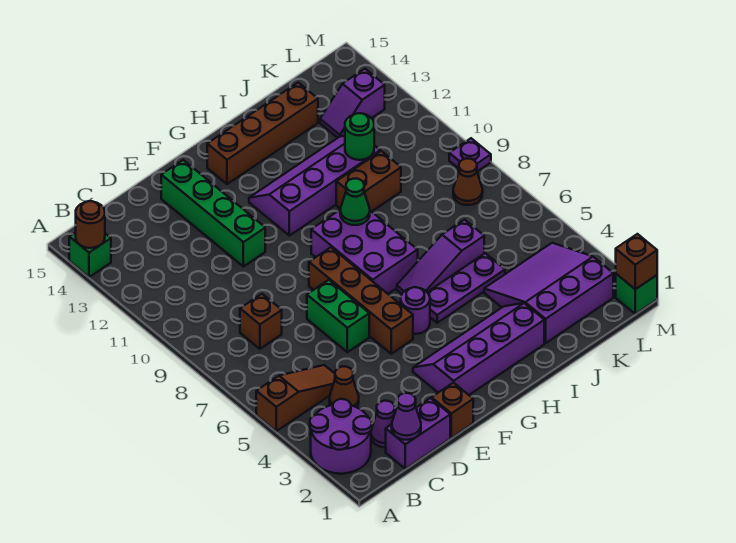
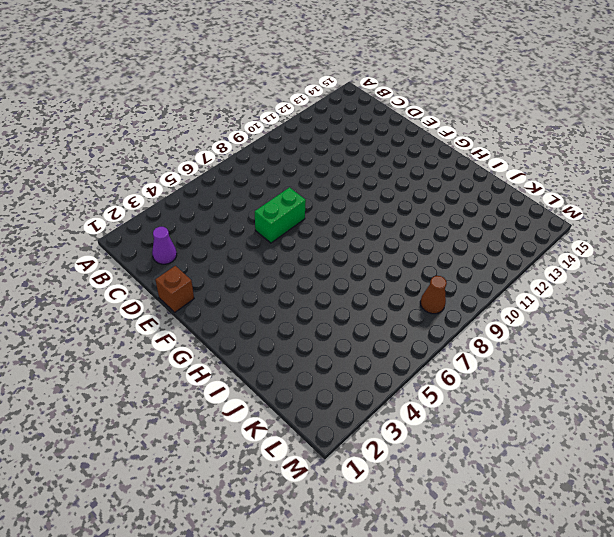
none -> purple 2x2 round brick [310,399,372,474]
none -> brown 1x3 slope [256,365,335,431]
none -> green 1x1 brick [69,232,111,277]

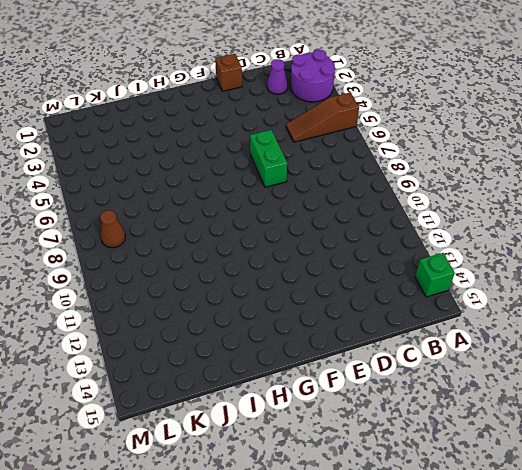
none -> purple 1x2 brick [386,398,450,469]
none -> brown 1x1 cone [329,366,359,407]
none -> brown 1x1 brick [240,294,282,349]

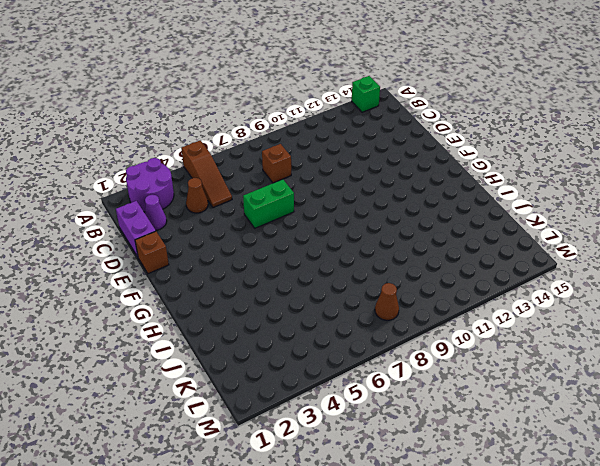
none -> green 1x4 brick [161,160,265,267]
none -> purple 2x4 slope [413,303,544,395]
none -> brown 1x4 brick [309,247,413,354]

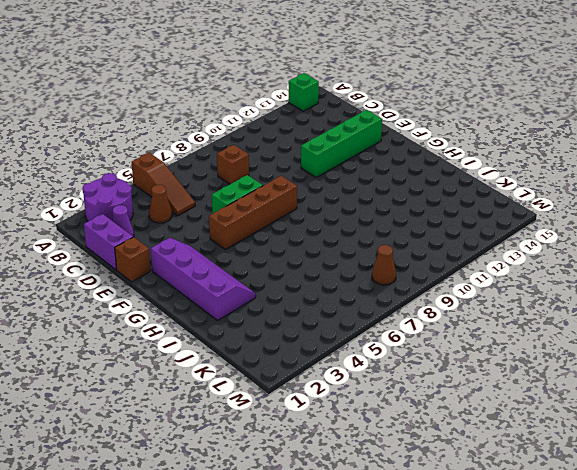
none -> purple 1x1 round brick [401,287,430,334]
none -> purple 2x3 brick [311,210,418,294]
none -> purple 2x4 slope [249,136,380,236]

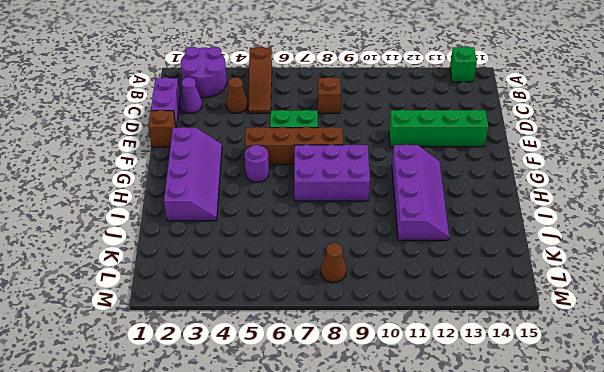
none -> brown 1x4 brick [207,83,318,184]
none -> purple 1x3 plate [427,253,505,323]
none -> purple 1x3 slope [397,220,484,294]

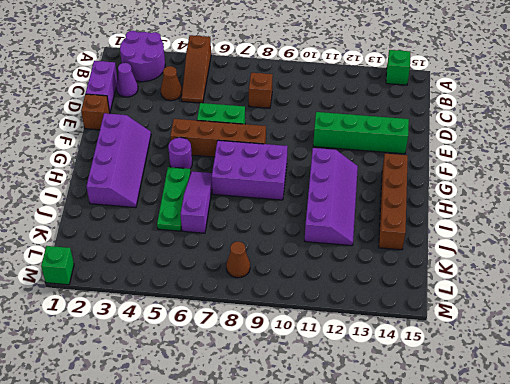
green 1x3 plate [157,167,191,231] -> purple 1x3 plate [427,253,505,323]
none -> brown 1x2 brick [336,151,401,212]
none -> purple 3x3 slope [484,243,613,343]
none -> purple 1x2 slope [320,69,385,138]

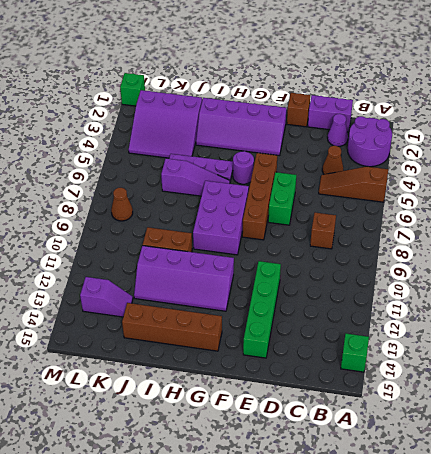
none -> purple 1x1 plate [449,138,491,171]
none -> brown 1x1 round brick [76,201,105,248]
none -> purple 1x1 cone [392,393,421,440]

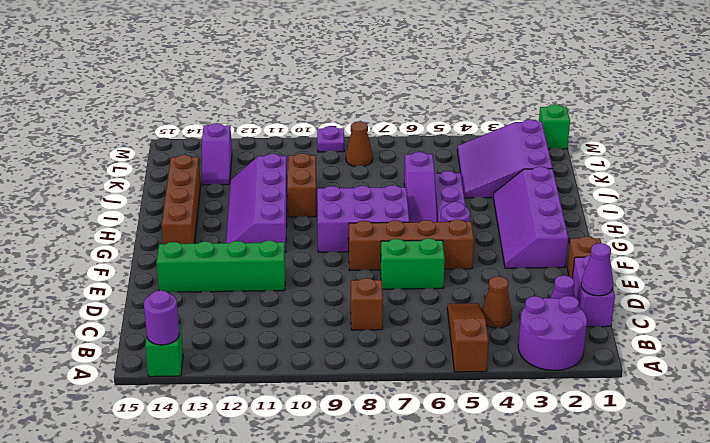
purple 1x1 round brick [144,290,180,345] -> brown 1x1 round brick [76,201,105,248]
none -> green 1x1 cone [340,179,370,225]
none -> green 1x1 round brick [345,113,374,160]
none -> brown 1x1 brick [616,234,657,289]

